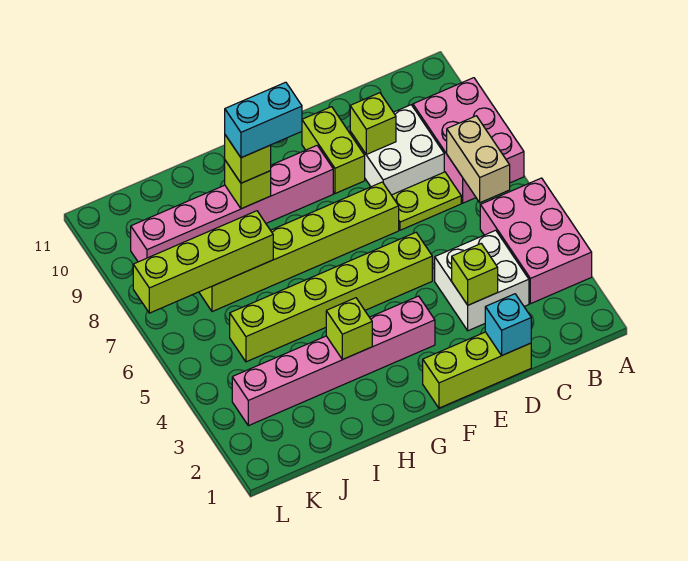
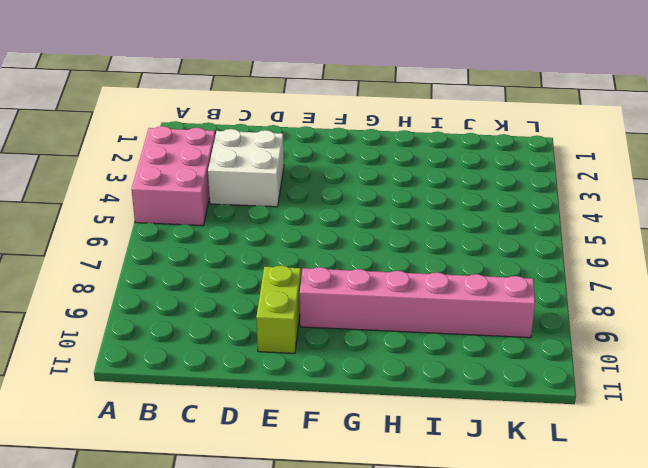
none -> pink 2x3 brick [413,78,524,203]
none -> lime 1x2 plate [392,172,461,230]
none -> white 2x2 brick [350,105,444,195]

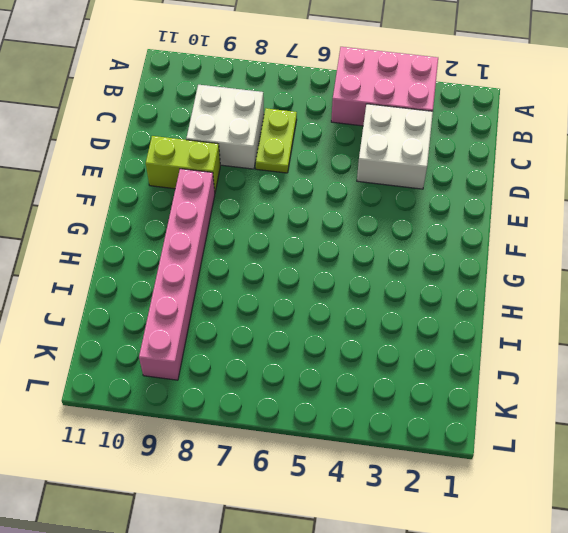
none -> pink 2x3 brick [413,78,524,203]
none -> lime 1x3 brick [423,332,531,408]
none -> lime 1x6 brick [230,233,432,362]

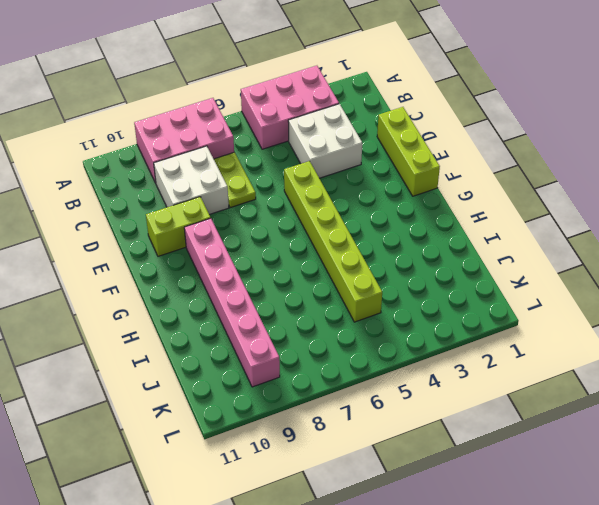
none -> lime 1x6 brick [199,182,399,312]
none -> pink 1x6 brick [232,296,435,426]
none -> tan 1x2 brick [447,116,510,203]

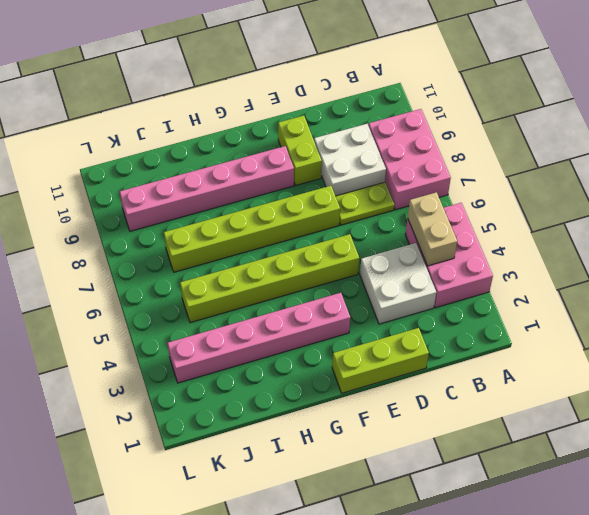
tan 1x2 brick [408,192,457,266] -> tan 1x2 brick moved to [447,116,510,203]
none -> cyan 1x1 brick [485,294,531,356]
none -> lime 1x1 brick [452,244,498,305]
none -> lime 1x1 brick [350,93,396,154]

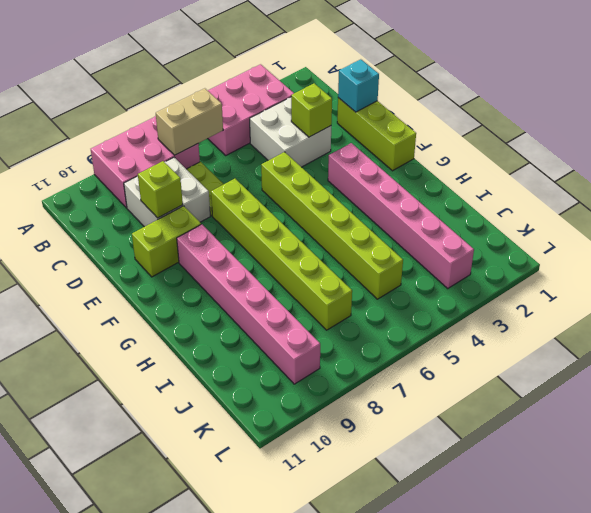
none -> lime 1x1 brick [326,298,372,359]
none -> lime 1x1 brick [225,161,271,209]
none -> lime 1x4 brick [133,211,273,313]

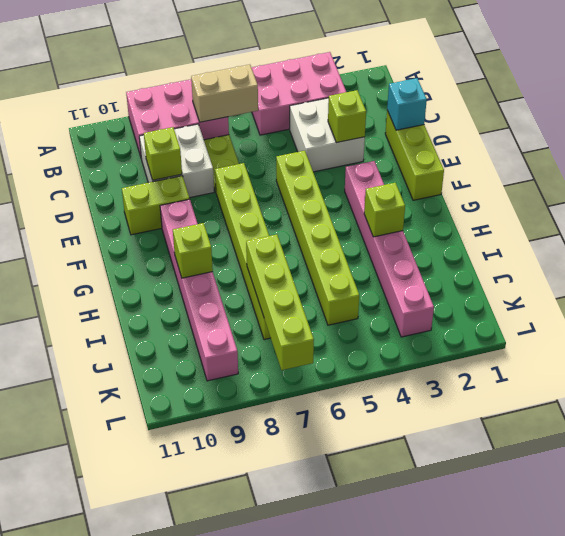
none -> lime 1x1 brick [225,135,271,183]
none -> cyan 1x2 brick [225,82,302,158]

